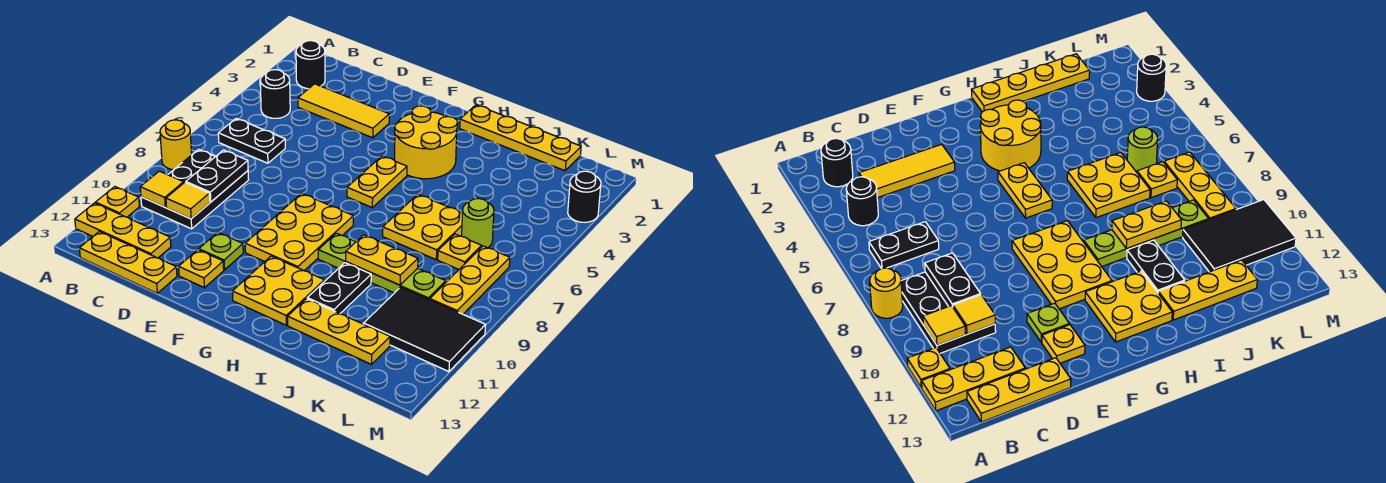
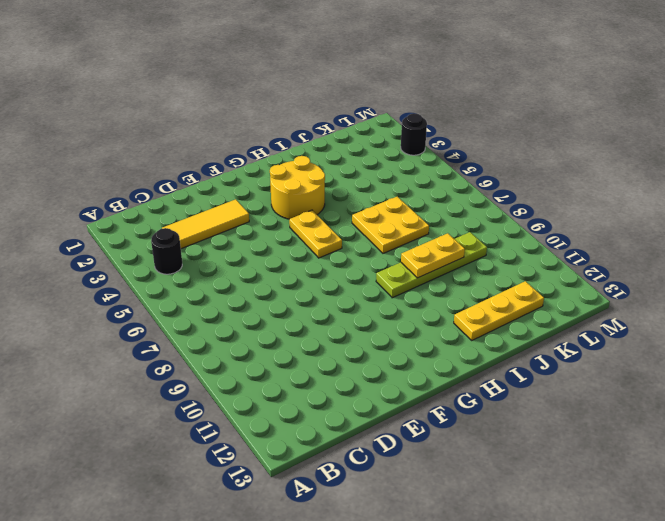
none -> yellow 1x1 round brick [160,120,192,170]
none -> yellow 1x1 plate [95,187,139,217]
none -> yellow 1x3 plate [75,203,171,258]

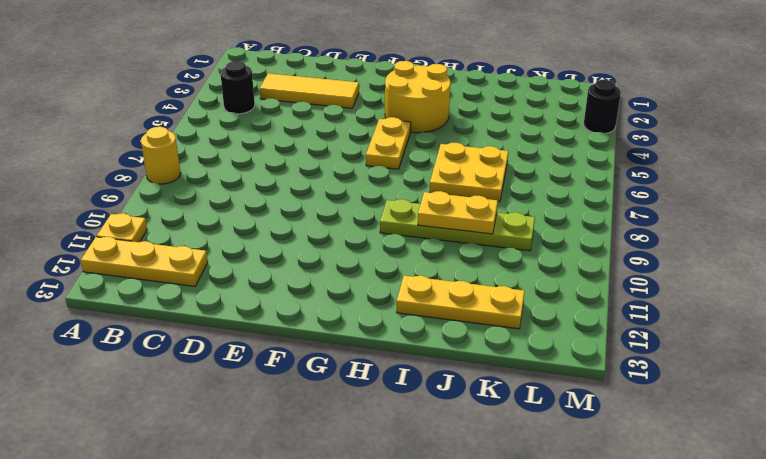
none -> black 1x1 round brick [296,41,325,89]
none -> black 1x2 plate [218,119,285,163]
none -> black 2x3 plate [141,149,249,229]

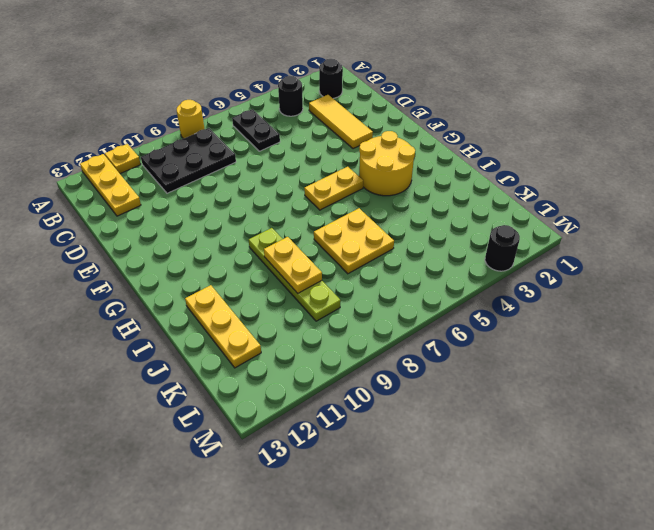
none -> yellow 1x3 plate [79,231,177,293]
none -> lime 1x1 plate [199,232,243,270]
none -> yellow 1x1 plate [179,250,224,288]

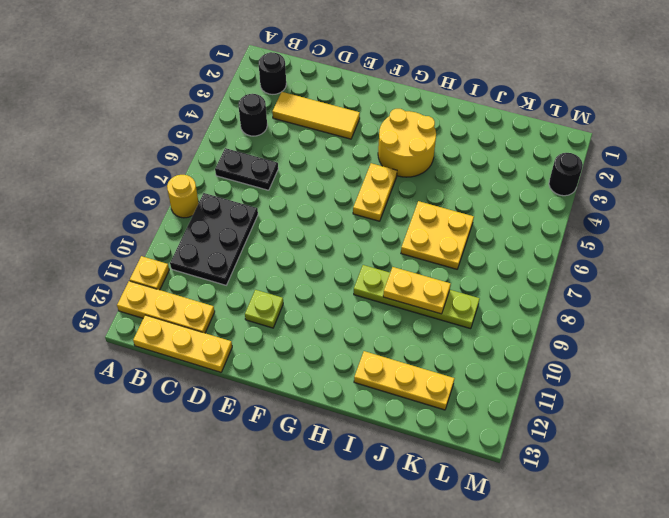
none -> yellow 1x1 plate [179,250,224,288]
none -> yellow 2x3 plate [245,193,353,271]
none -> yellow 2x2 plate [232,256,324,325]

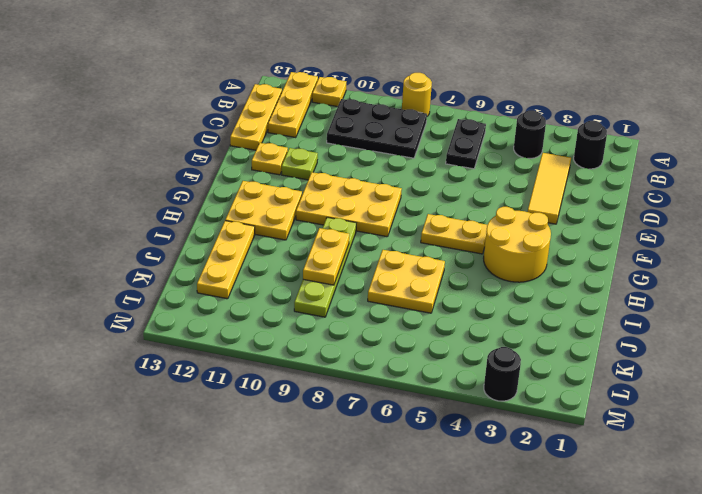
none -> yellow 1x4 plate [460,105,581,171]
none -> black 1x2 plate [307,263,371,313]
none -> lime 1x1 round brick [462,198,494,248]

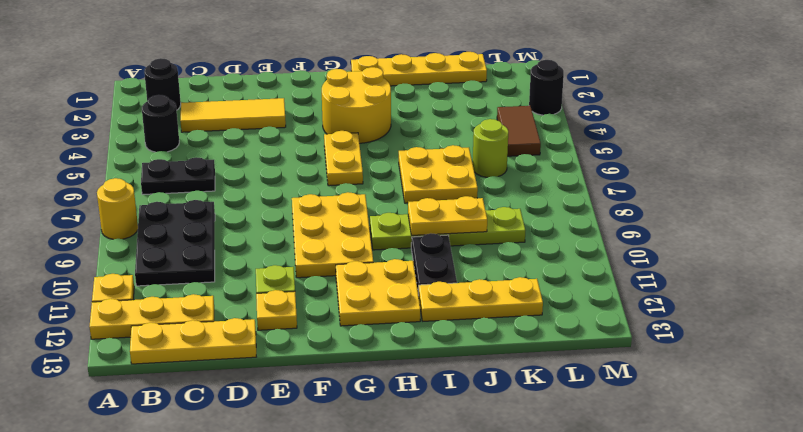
brown 1x2 tile [497,106,541,156] -> none
none -> yellow 1x1 plate [438,234,482,269]
none -> black 2x3 tile [364,287,486,372]
none -> yellow 1x3 plate [430,246,510,314]

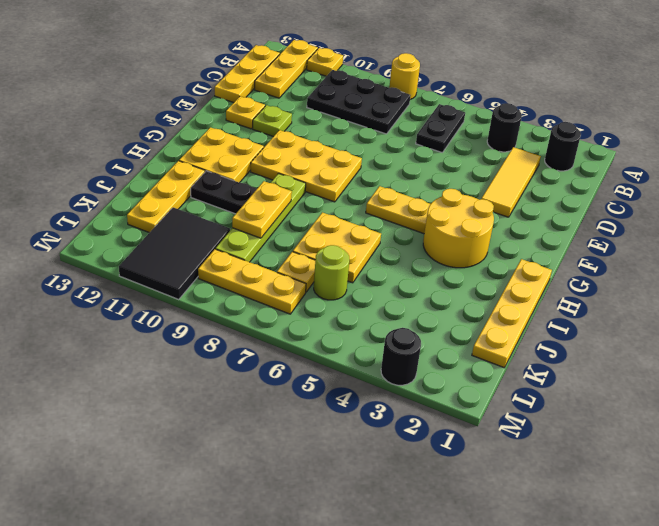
none -> yellow 1x1 tile [140,171,184,207]
none -> black 1x2 plate [186,150,248,202]
none -> yellow 1x1 tile [166,182,210,219]

